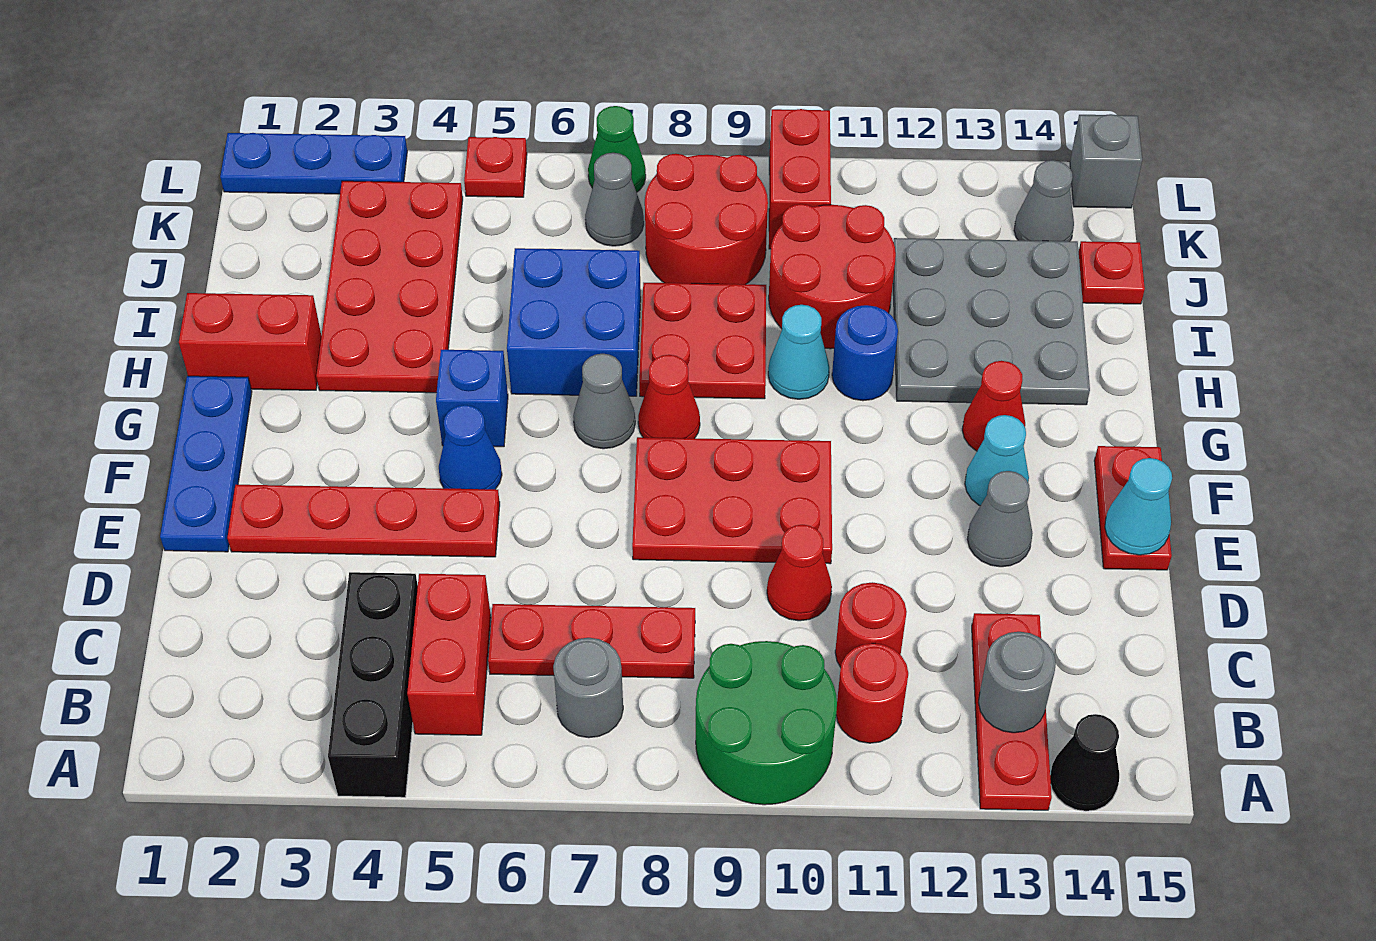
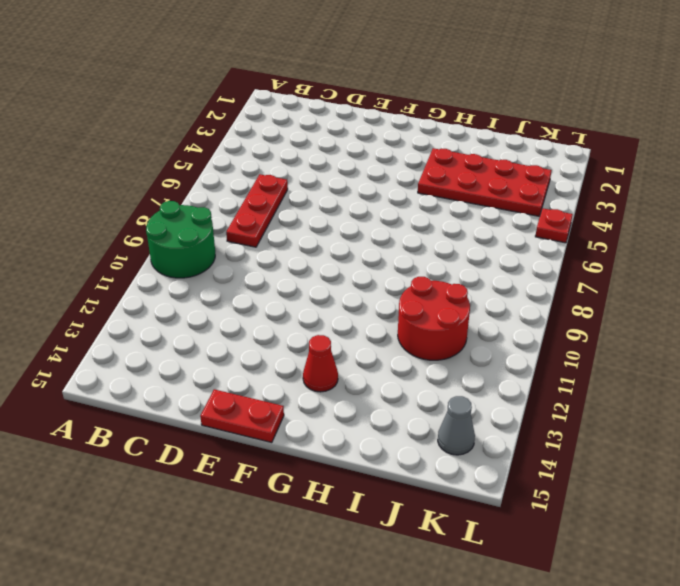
none -> black 1x3 brick [328,572,418,797]
none -> red 1x3 plate [972,613,1052,810]
none -> black 1x1 cone [1050,714,1119,811]
none -> red 1x2 brick [407,574,491,735]

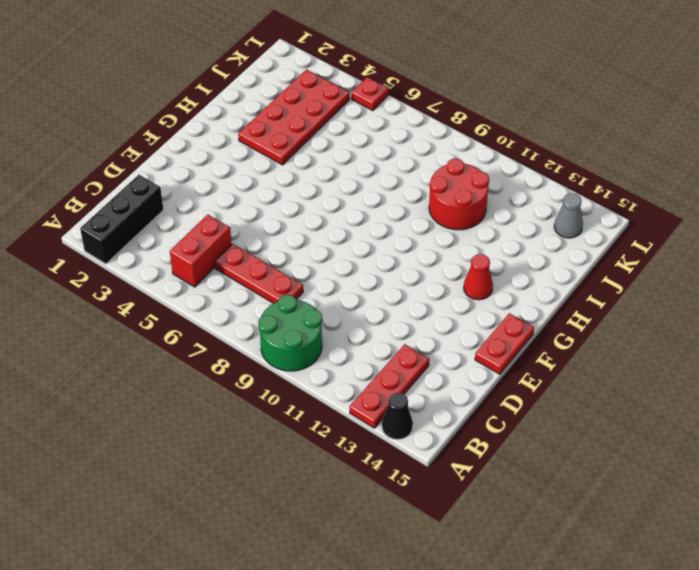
black 1x3 brick [80,175,163,264] -> black 1x3 brick moved to [328,572,418,797]
none -> grey 1x1 round brick [553,638,623,738]
none -> red 1x1 round brick [836,643,908,743]
none -> red 1x1 round brick [835,582,907,667]
none -> red 1x1 cone [767,525,832,621]

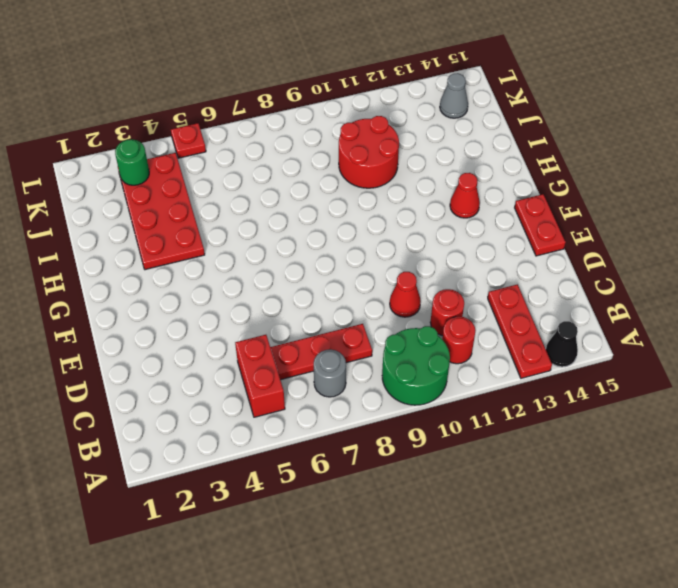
green 1x1 round brick [115,139,149,185] -> none
none -> black 1x3 brick [328,572,418,797]
none -> blue 1x3 plate [160,376,252,552]
none -> red 1x4 plate [227,485,500,557]
none -> red 2x3 plate [632,437,832,564]

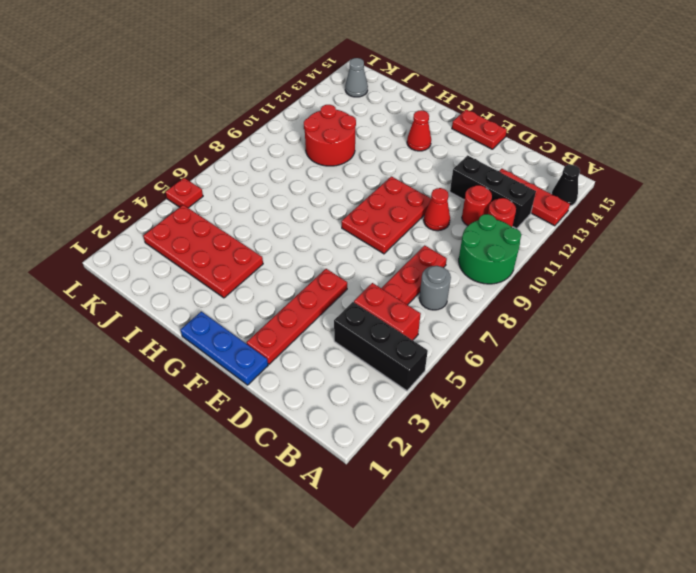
black 1x3 brick [450,155,536,229] -> none
none -> grey 1x1 cone [967,471,1033,567]
none -> blue 1x1 cone [439,405,502,489]
none -> cyan 1x1 cone [965,415,1029,506]
none -> blue 1x1 brick [436,350,508,447]

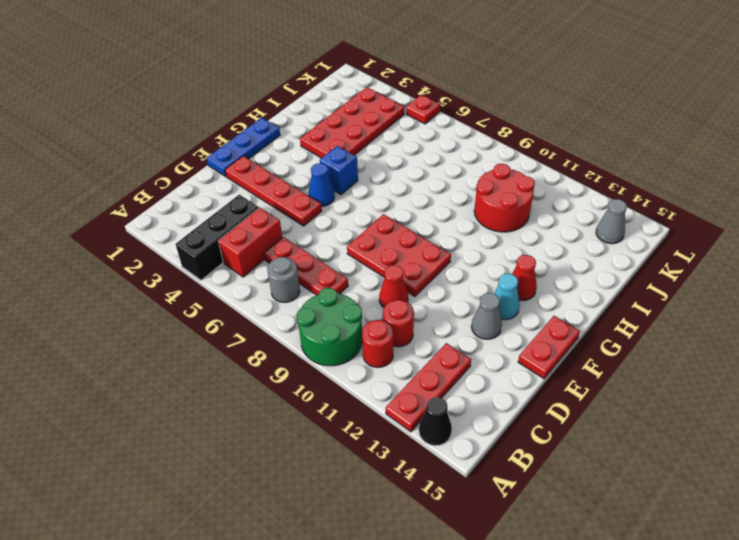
none -> grey 1x1 cone [573,354,635,449]
none -> red 1x1 cone [638,355,700,438]
none -> red 1x2 brick [179,293,321,390]
none -> blue 2x2 brick [507,248,641,396]

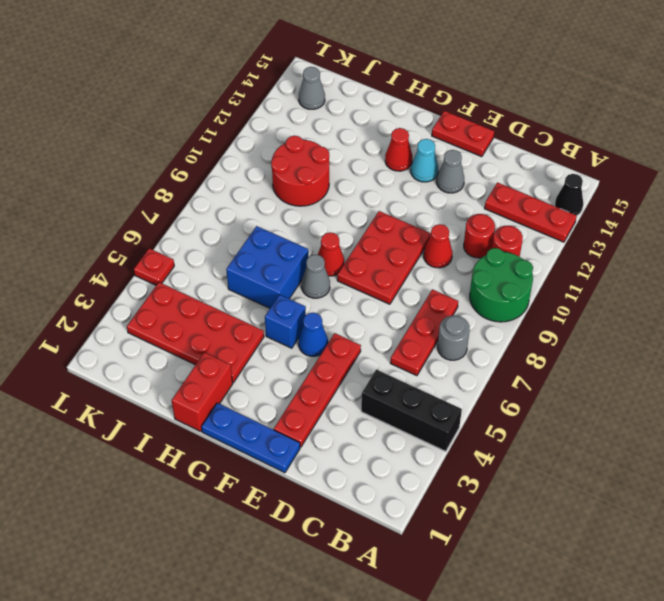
none -> red 1x2 brick [407,574,491,735]
none -> red 2x2 plate [639,283,766,399]
none -> cyan 1x1 cone [768,305,829,399]
none -> blue 1x1 round brick [832,305,898,401]

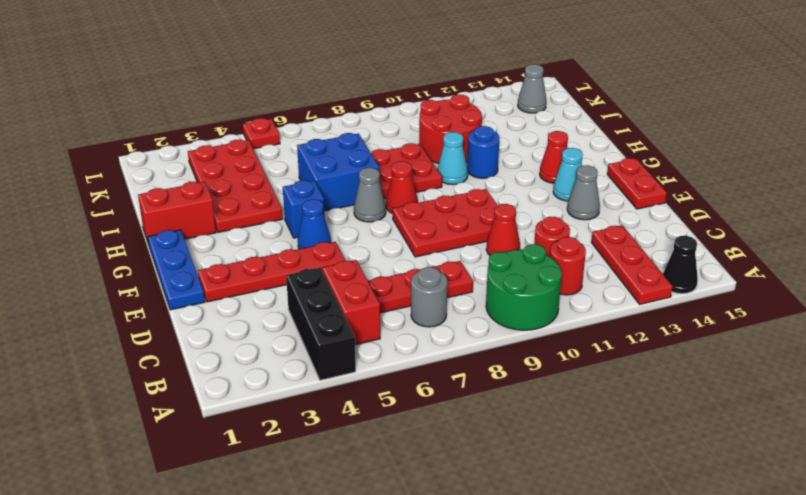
none -> grey 3x3 plate [893,238,1090,405]
none -> red 2x2 round brick [645,154,768,284]
none -> red 1x1 plate [1079,241,1145,304]
none -> grey 1x1 cone [585,153,644,246]

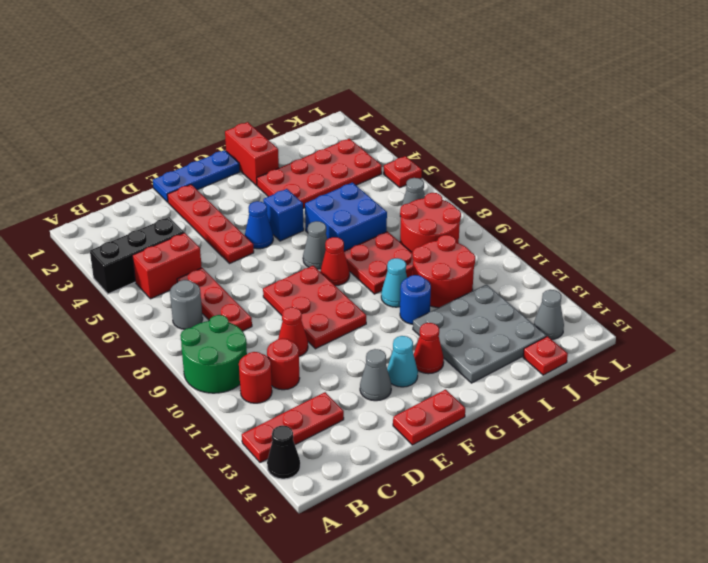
none -> red 1x2 brick [769,109,831,249]
none -> blue 1x3 plate [220,133,407,194]
none -> green 1x1 cone [588,106,646,192]
none -> grey 1x1 brick [1070,114,1142,208]

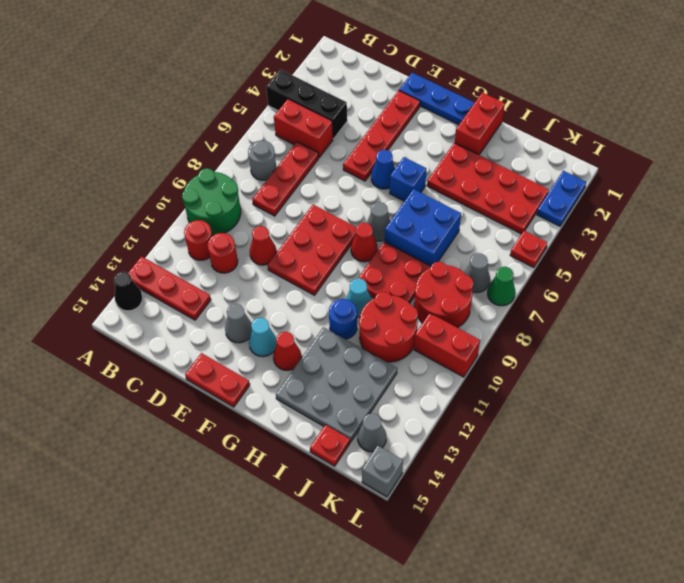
blue 1x2 plate [537,171,586,226] -> blue 1x3 plate [220,133,407,194]
none -> grey 1x1 round brick [978,632,1056,733]
none -> cyan 1x1 cone [1105,458,1172,555]

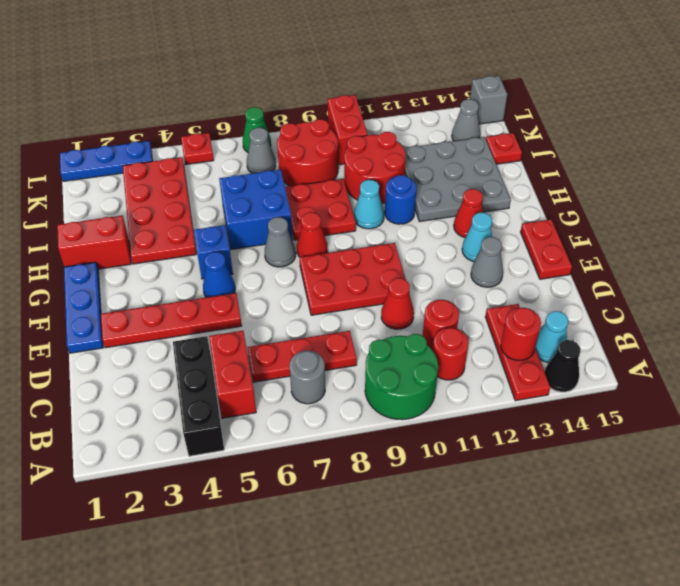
red 1x1 round brick [501,308,541,360] -> grey 1x1 round brick [978,632,1056,733]
cyan 1x1 cone [535,311,568,363] -> cyan 1x1 cone moved to [1105,458,1172,555]

